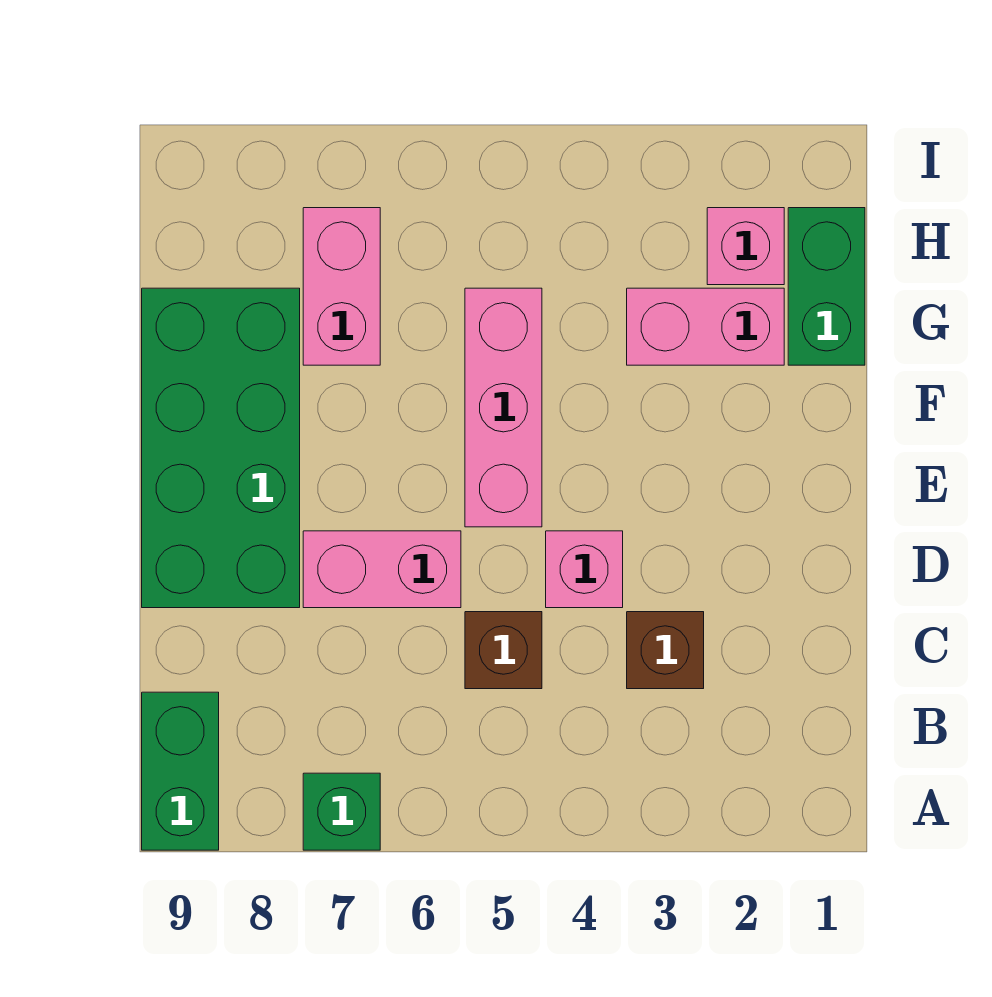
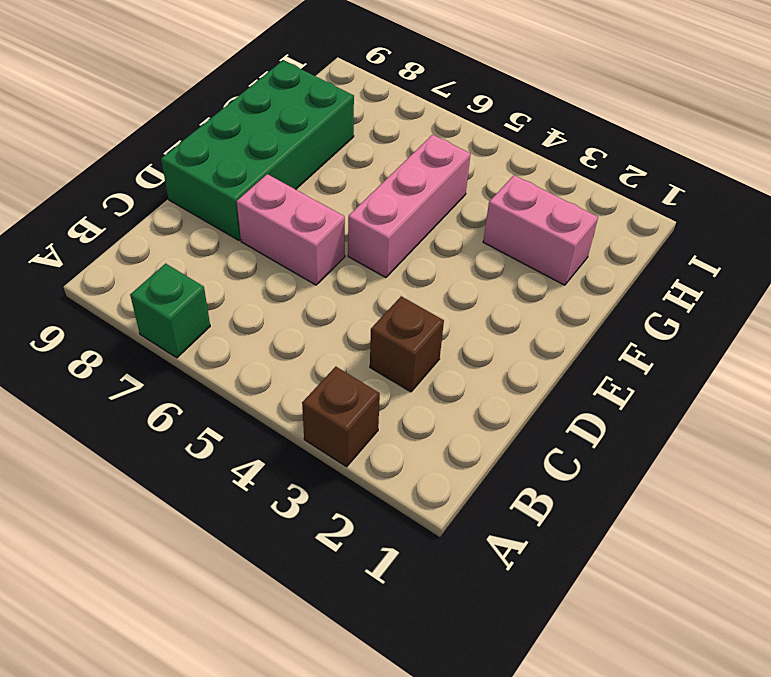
brown 1x1 brick [302,367,380,467] -> brown 1x1 brick moved to [465,612,542,689]
none -> green 1x2 brick [142,692,219,850]
none -> pink 1x1 brick [546,531,623,608]
none -> green 1x2 brick [788,208,865,365]

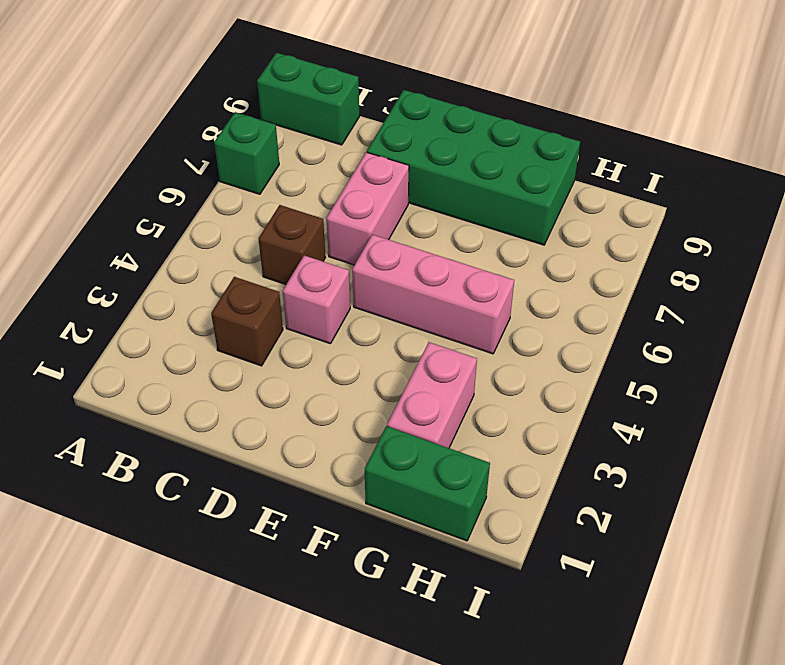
none -> pink 1x2 brick [303,208,380,365]
none -> pink 1x1 brick [707,208,784,285]

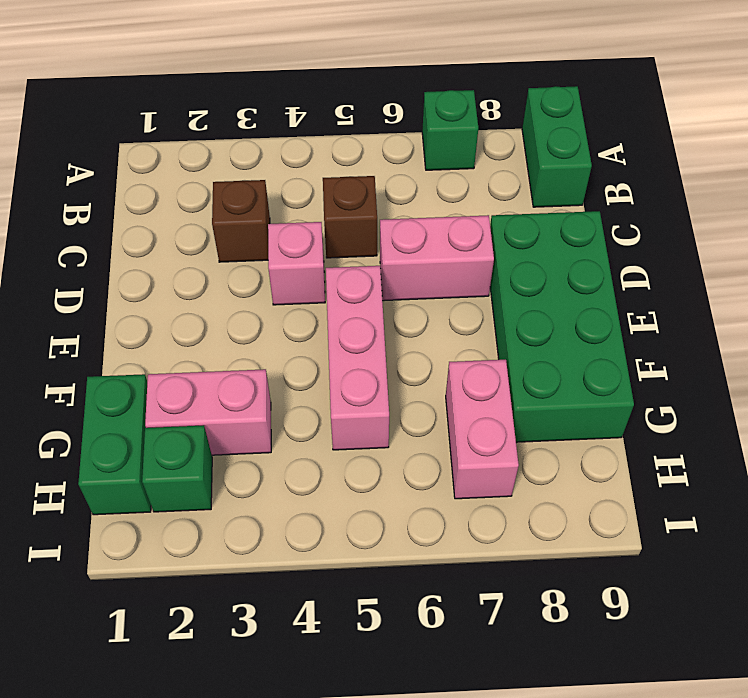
green 1x1 brick [142,425,212,512] -> pink 1x1 brick [707,208,784,285]

